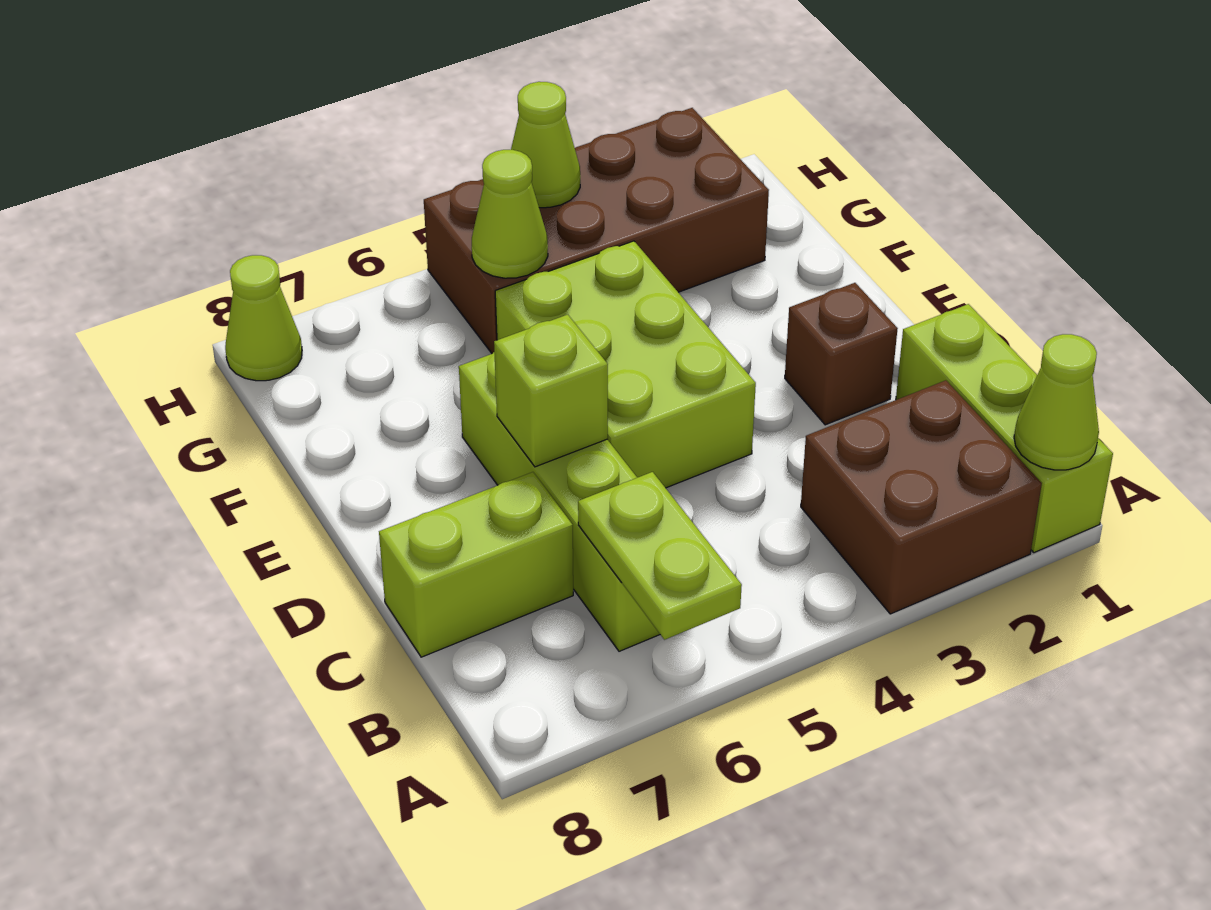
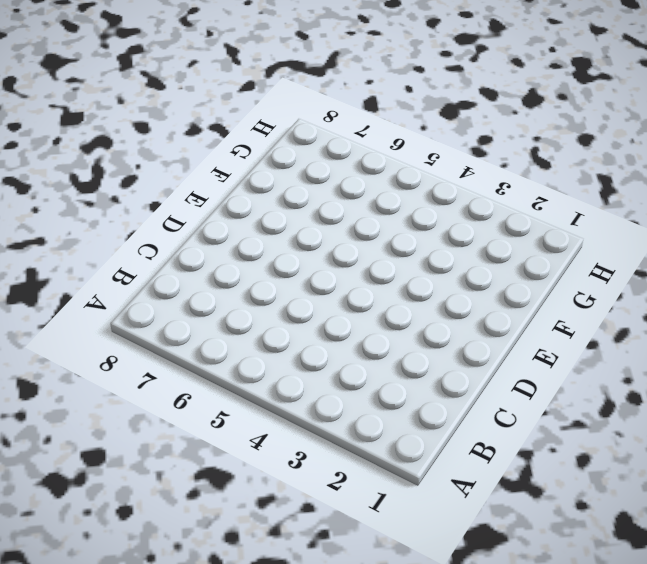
none -> lime 1x3 brick [896,304,1113,553]
none -> brown 2x2 brick [801,380,1042,614]
none -> lime 1x4 brick [459,352,660,651]

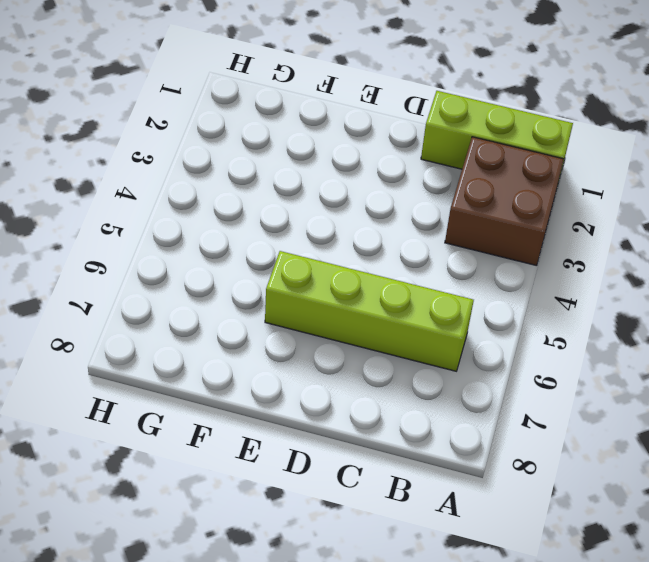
none -> lime 1x2 brick [379,472,573,657]
none -> brown 1x1 brick [785,283,898,425]
none -> lime 2x3 brick [495,241,756,488]

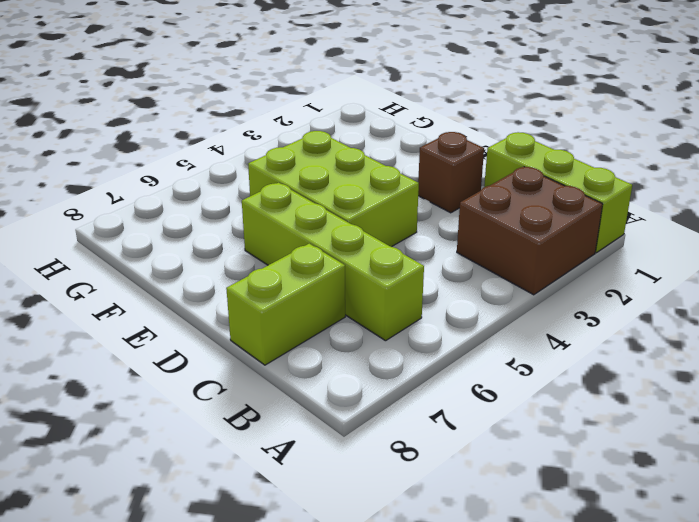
none -> brown 2x4 brick [424,108,769,353]
none -> lime 1x1 cone [225,255,302,381]
none -> lime 1x1 cone [1014,334,1099,470]

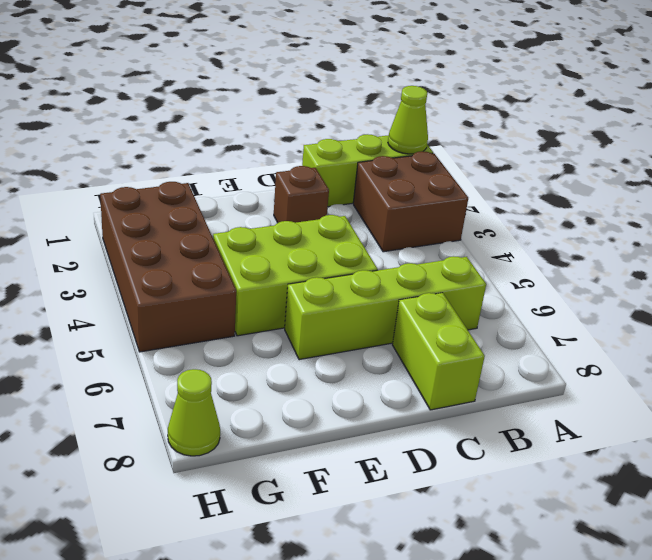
none -> lime 1x2 plate [578,472,742,640]
none -> lime 1x1 brick [494,315,608,467]
none -> lime 1x1 cone [472,150,548,278]

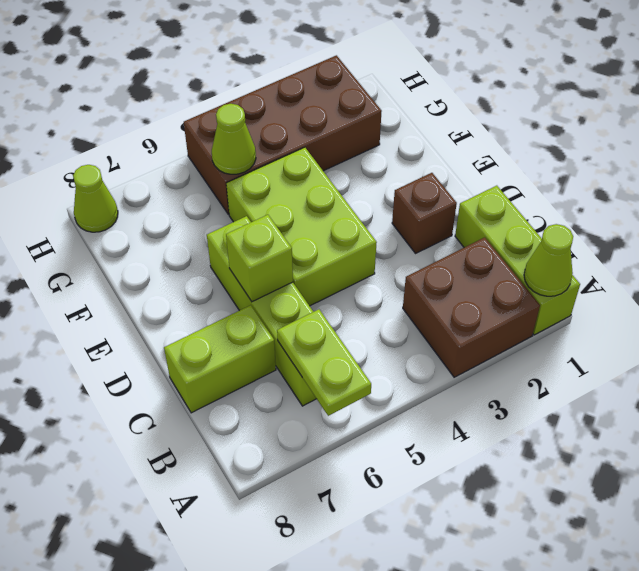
none -> lime 1x1 cone [511,82,580,208]

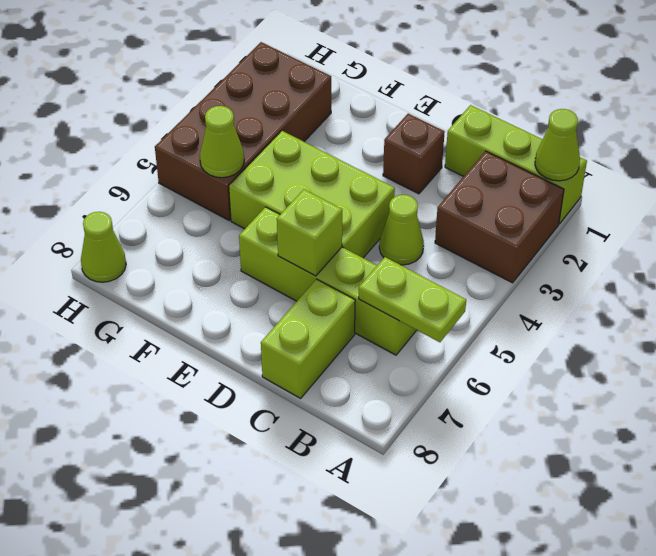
lime 1x1 cone [379,195,424,265] -> lime 1x1 cone moved to [511,82,580,208]

